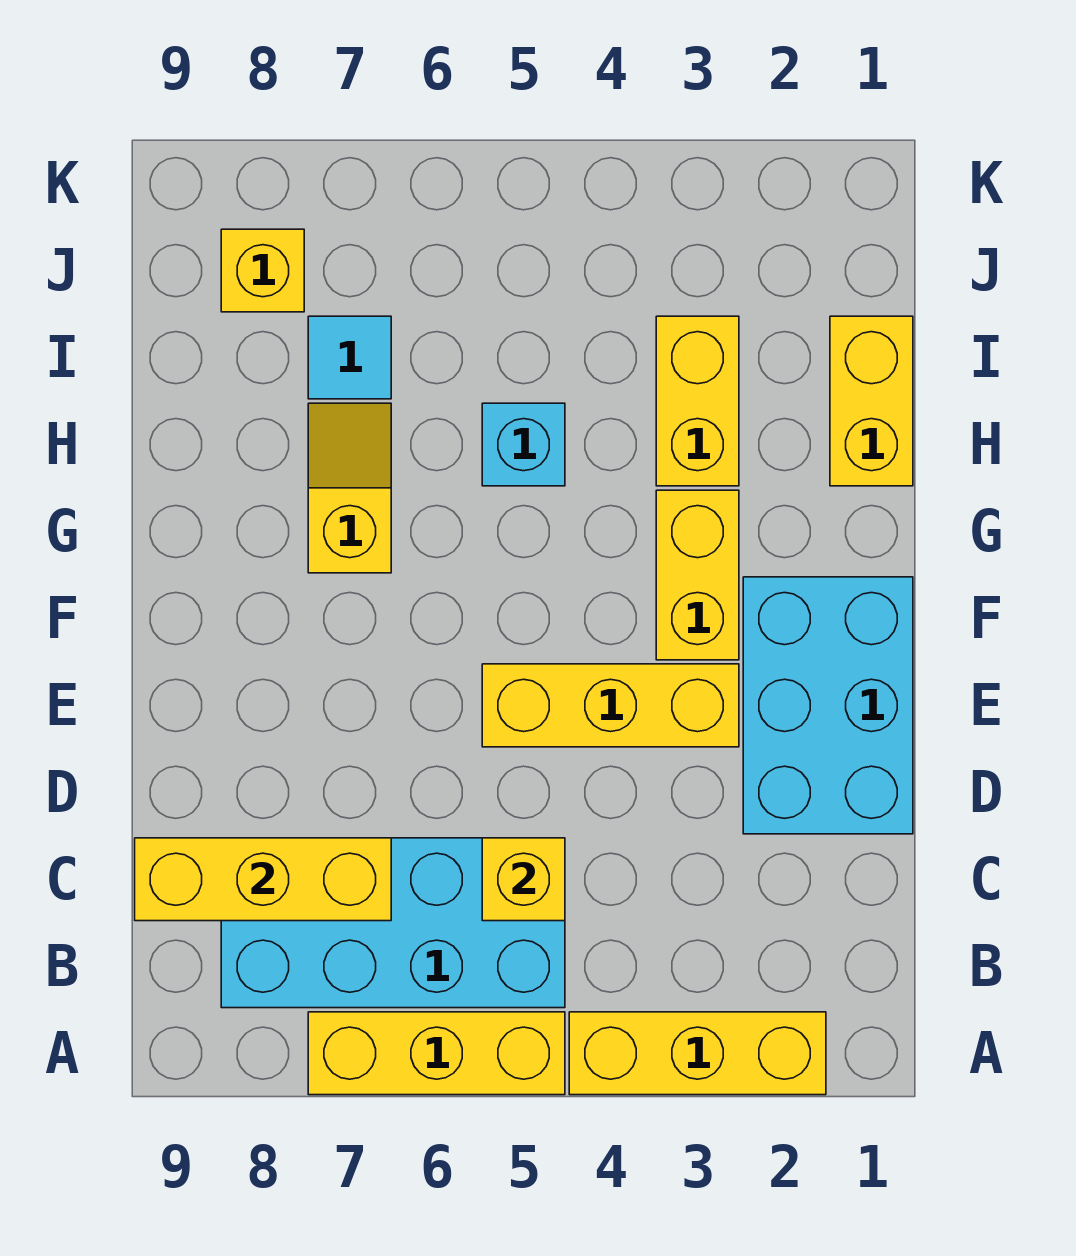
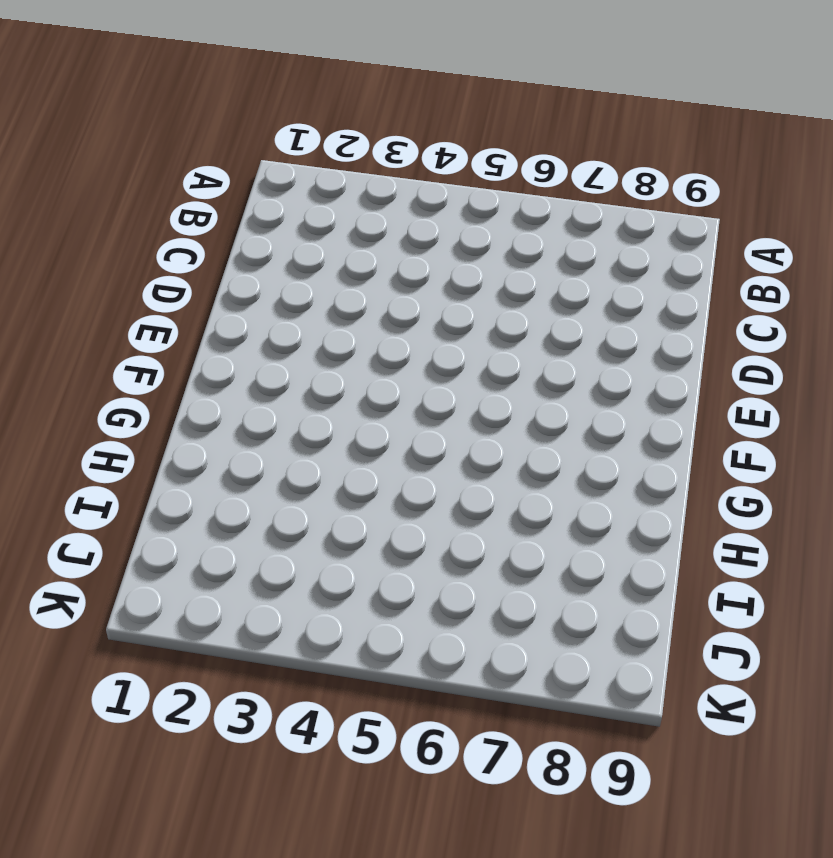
none -> yellow 1x3 brick [569,1012,826,1095]
none -> yellow 1x3 brick [308,1012,565,1095]
none -> cyan 2x4 brick [221,838,565,1008]

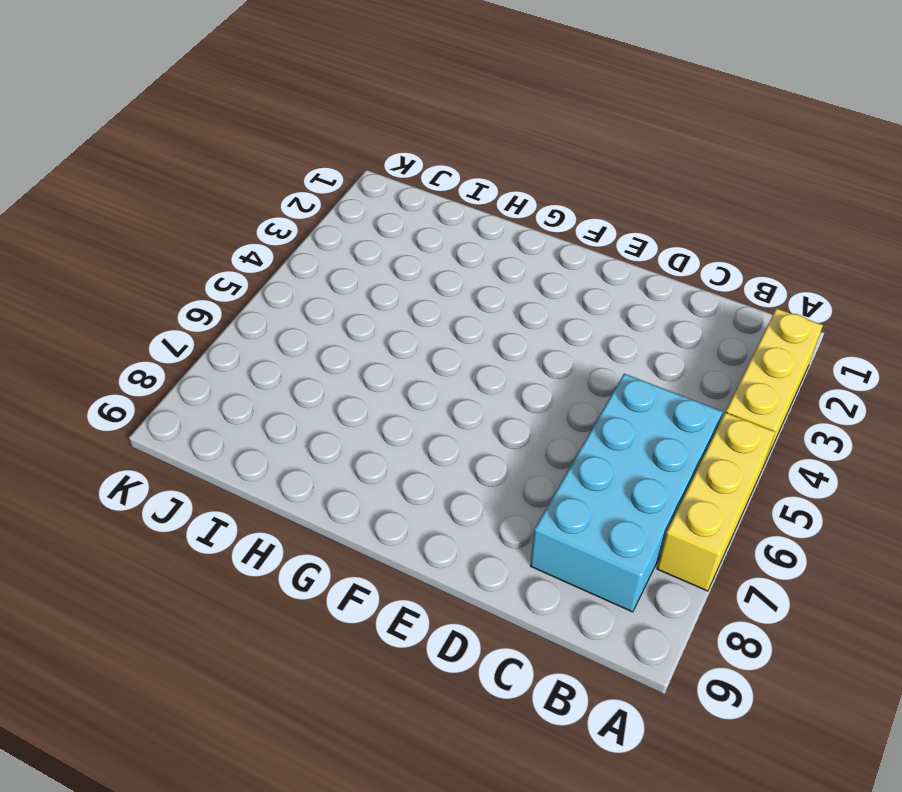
none -> cyan 2x3 brick [743,577,913,834]
none -> yellow 1x3 brick [482,664,739,747]
none -> yellow 1x2 brick [656,490,739,660]

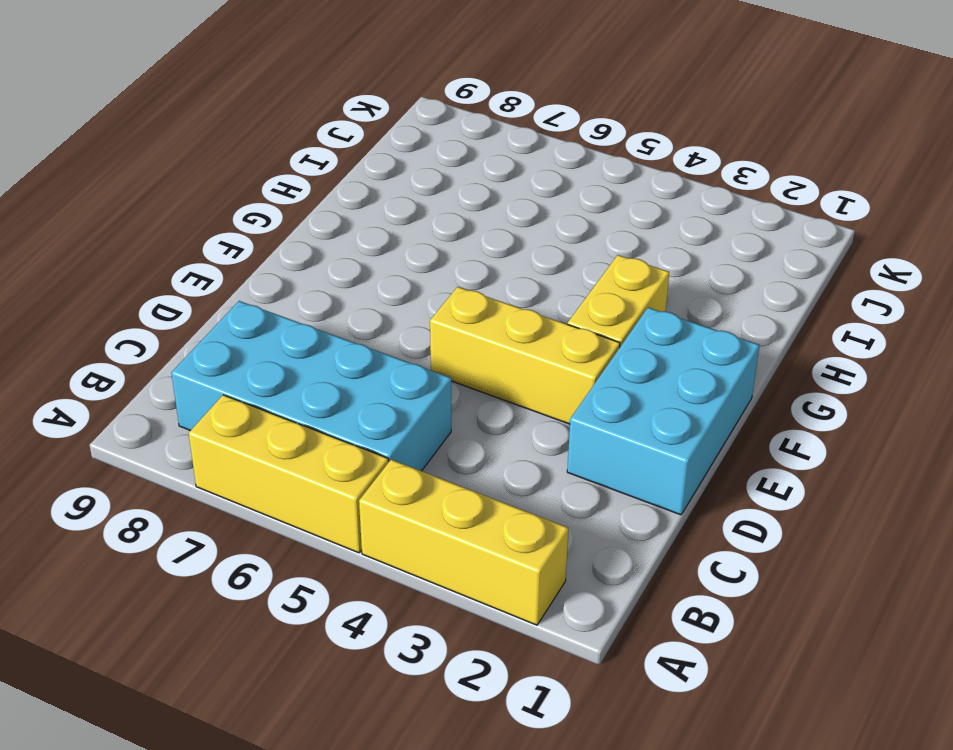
none -> yellow 1x2 slope [308,403,391,573]
none -> yellow 1x2 brick [830,316,913,486]
none -> yellow 1x2 brick [656,316,739,486]

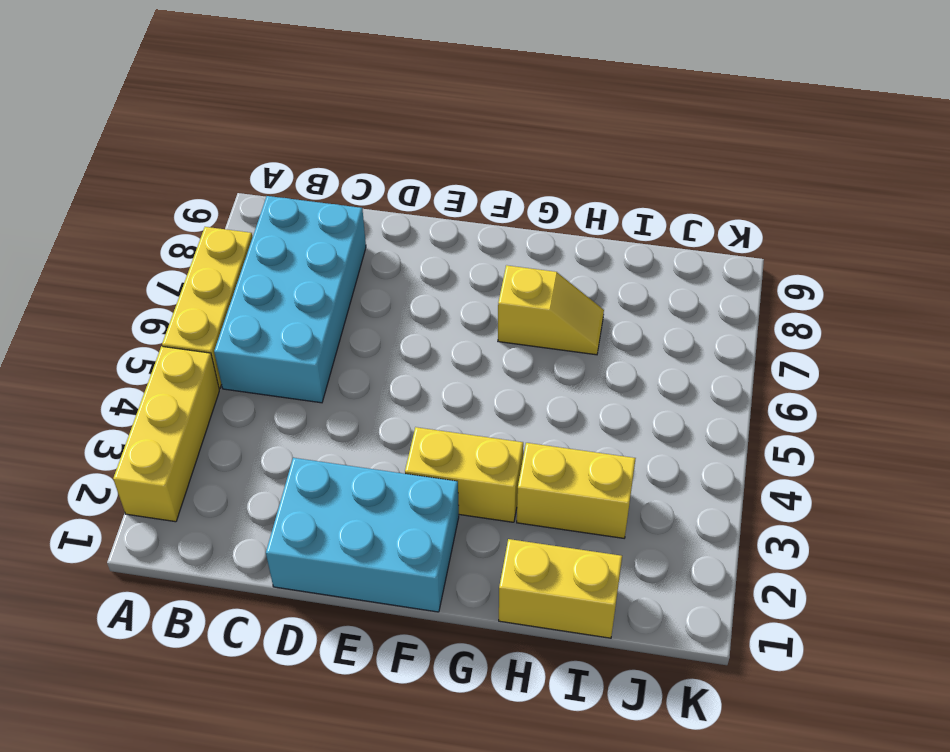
none -> yellow 1x3 brick [482,664,739,747]
none -> cyan 1x1 brick [482,403,565,486]
none -> cyan 1x1 tile [308,316,391,399]

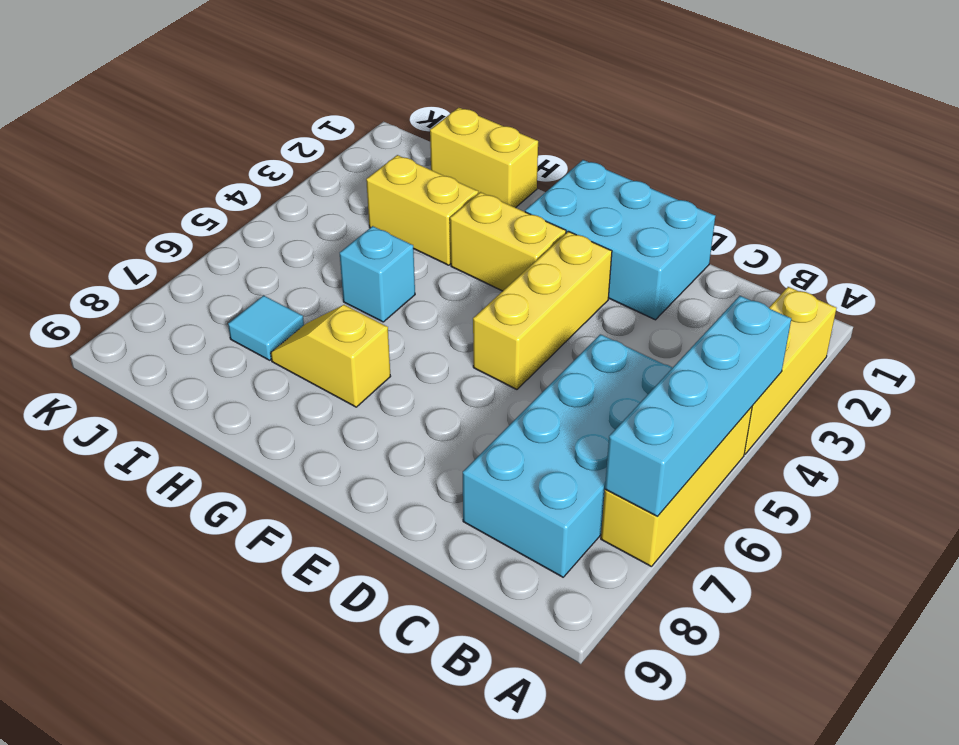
cyan 1x4 brick [605,296,791,517] -> none
none -> yellow 1x1 brick [221,229,304,312]
none -> yellow 1x1 brick [482,838,565,921]
none -> yellow 1x3 brick [135,838,391,921]

